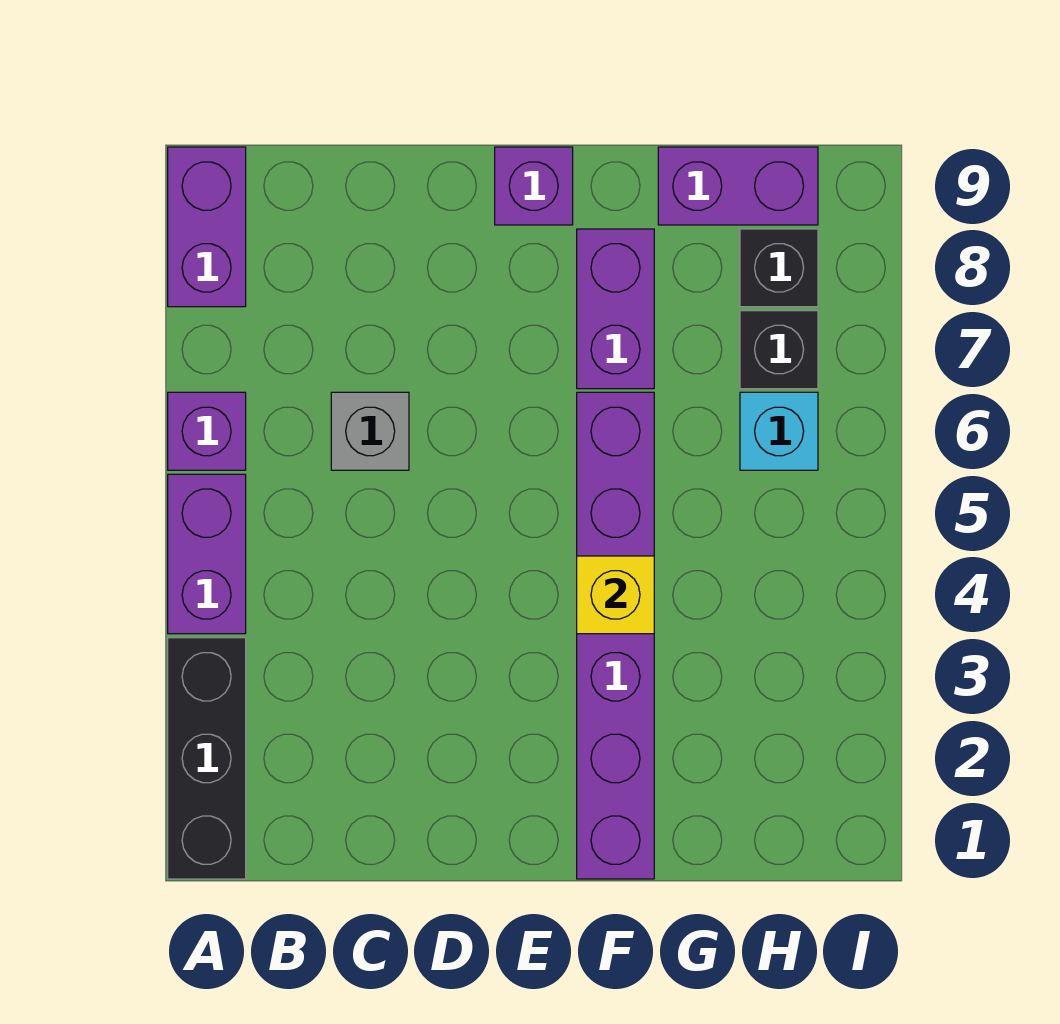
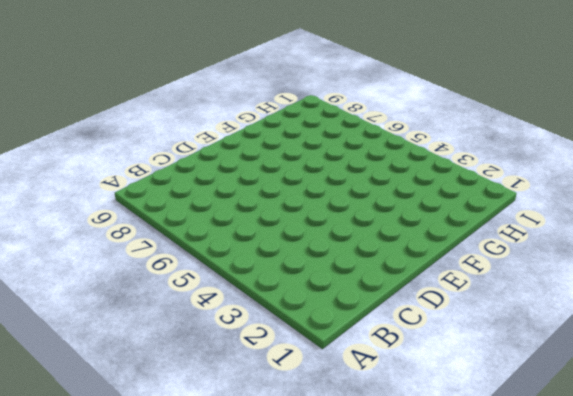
none -> black 1x3 brick [168,638,246,879]
none -> purple 1x2 brick [168,474,246,634]
none -> purple 1x1 brick [168,392,246,470]

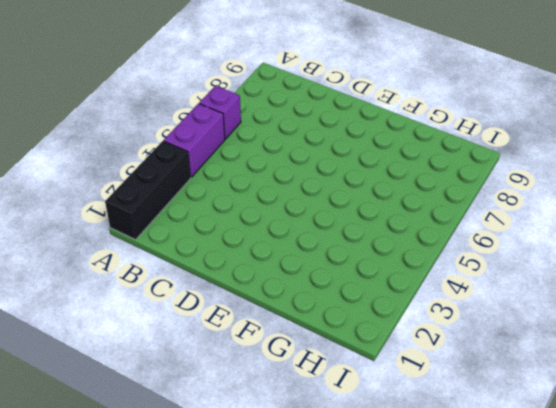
none -> purple 1x2 brick [168,147,246,307]
none -> grey 1x1 brick [331,392,409,470]
none -> purple 1x1 brick [495,147,573,225]

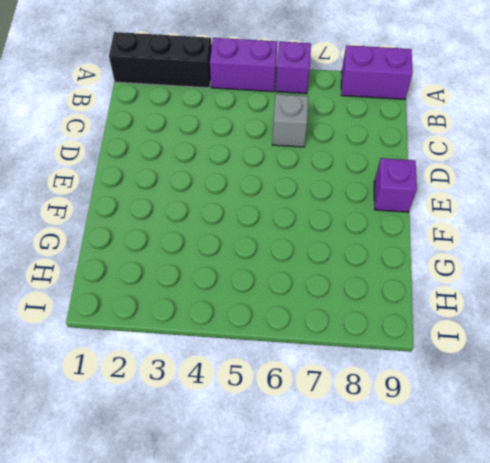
none -> purple 1x6 brick [577,392,654,879]
none -> purple 1x2 brick [577,229,654,389]
none -> purple 1x2 brick [658,147,818,225]

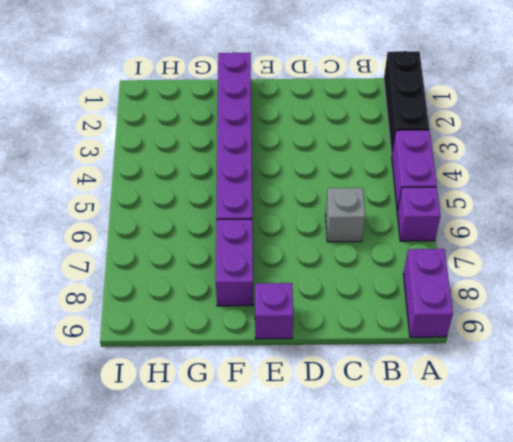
none -> purple 1x2 brick [658,147,818,225]
none -> cyan 1x1 brick [740,392,818,470]
none -> black 1x1 brick [740,311,818,389]

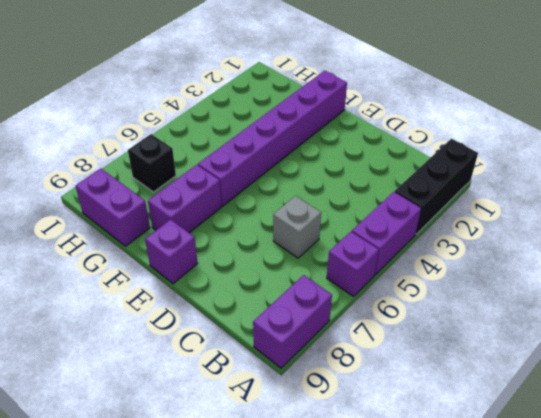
none -> cyan 1x1 brick [740,392,818,470]
none -> black 1x1 brick [740,229,818,307]
none -> yellow 1x1 brick [577,556,654,634]

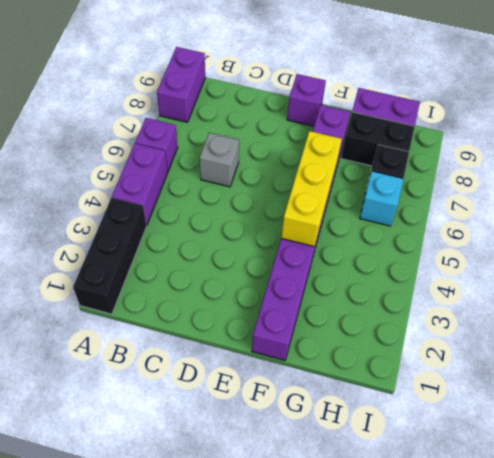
yellow 1x3 brick [281,131,342,246] -> yellow 1x1 brick [577,556,654,634]
black 1x2 brick [341,112,415,166] -> black 1x1 brick [740,229,818,307]

